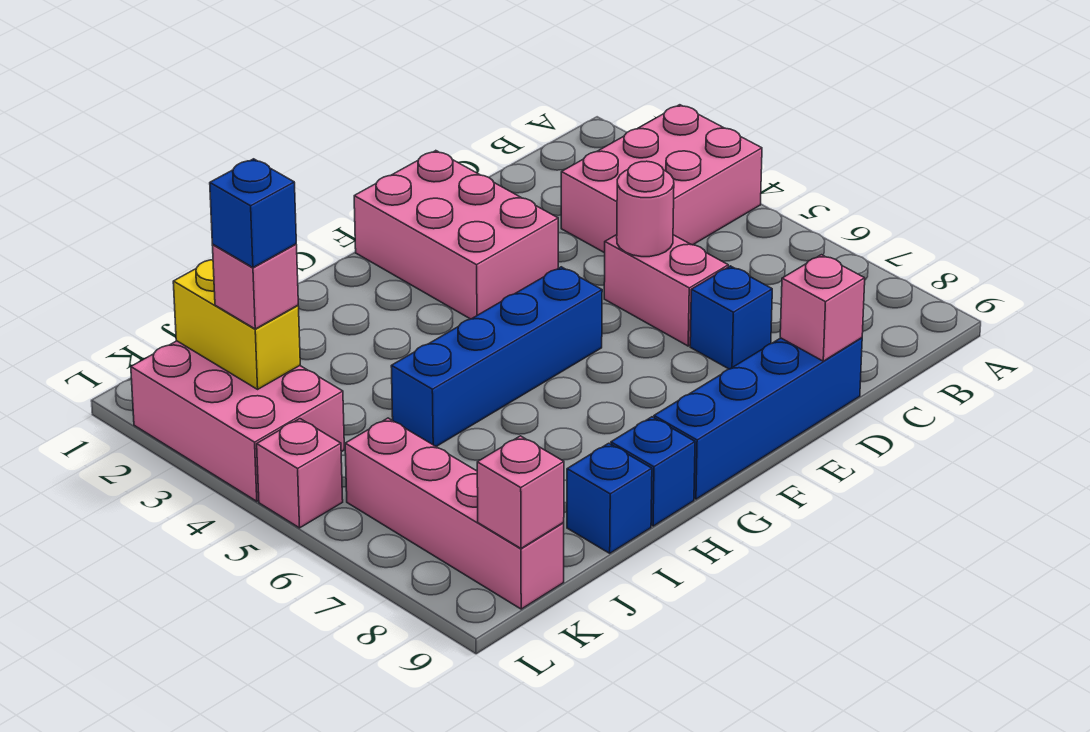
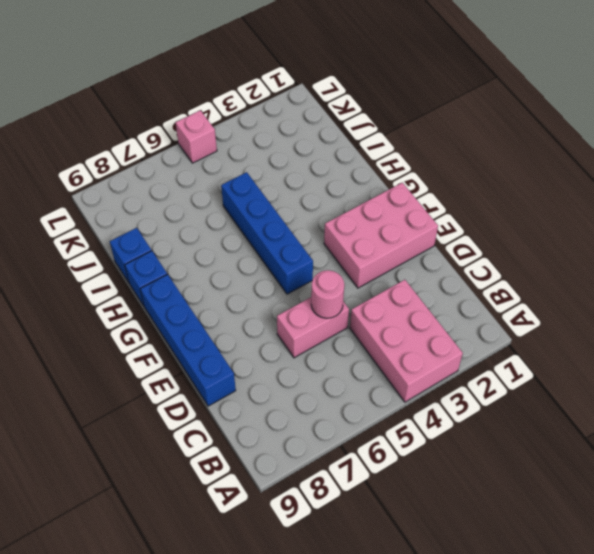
none -> blue 1x1 brick [690,266,772,369]
none -> pink 2x3 brick [131,341,344,501]
none -> pink 1x4 brick [345,418,564,609]

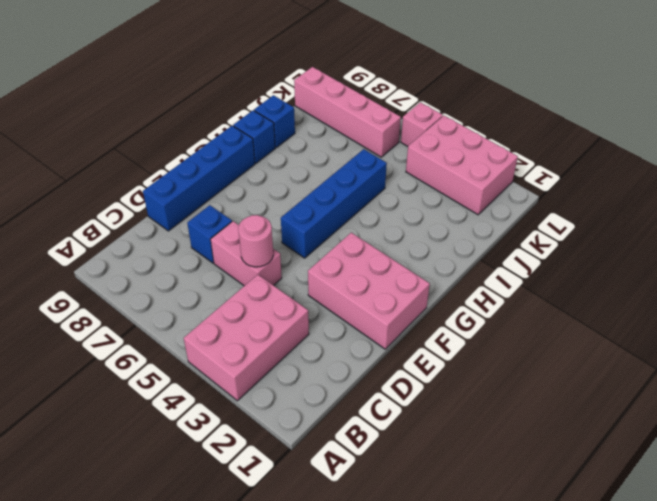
none -> pink 1x1 brick [780,255,865,361]
none -> yellow 1x2 brick [173,260,300,389]
none -> pink 1x1 brick [477,436,564,548]

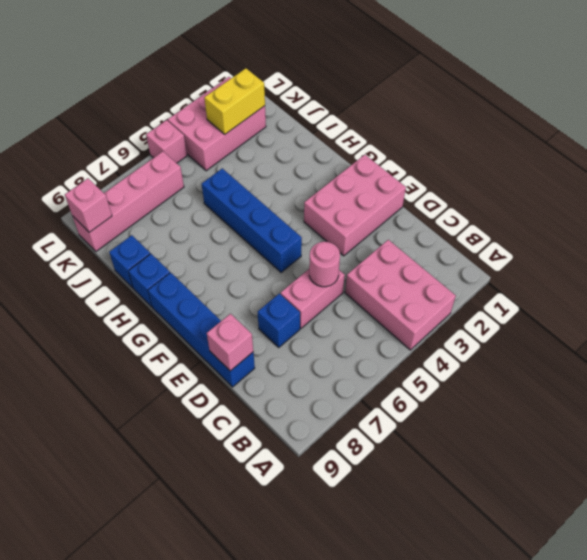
none -> pink 1x1 brick [212,244,298,329]
none -> blue 1x1 brick [210,159,296,267]

